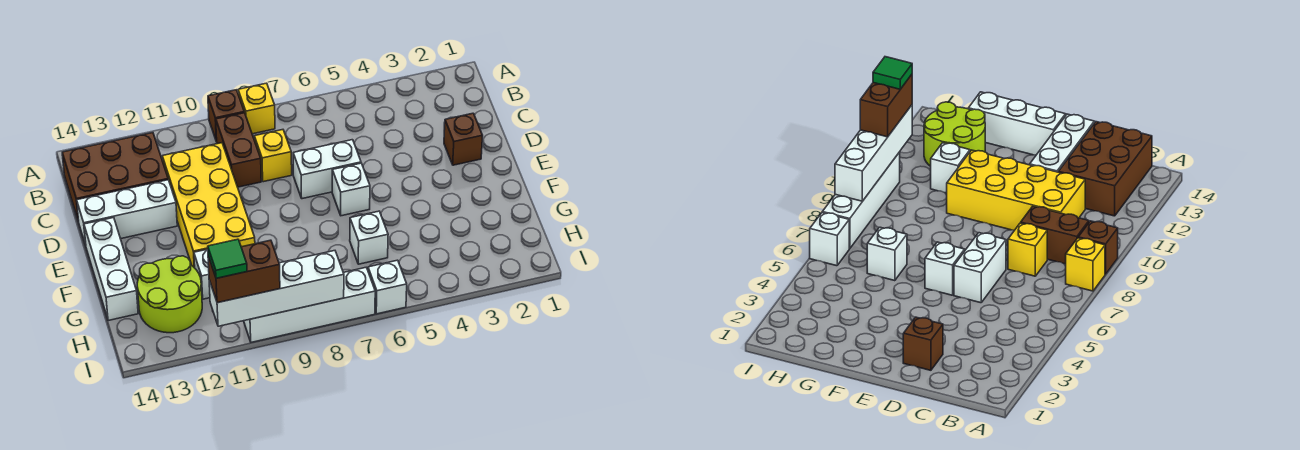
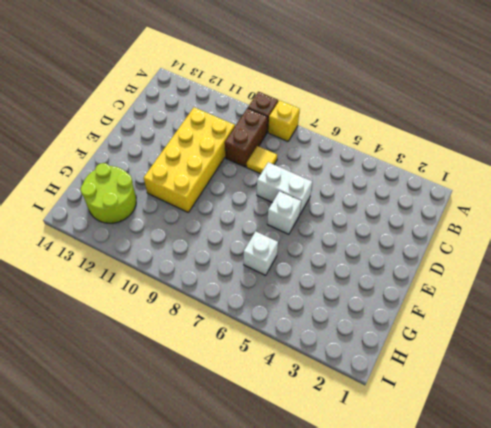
yellow 1x1 tile [247,146,277,174] -> yellow 1x1 brick [254,130,292,182]
none -> brown 2x3 brick [62,133,168,222]
none -> brown 1x1 brick [444,113,483,165]
none -> white 1x3 brick [77,180,177,245]

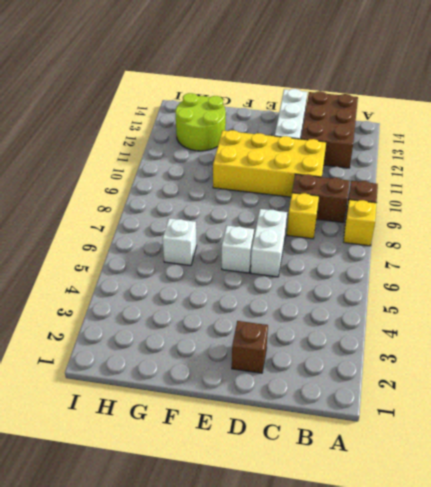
none -> white 1x3 brick [84,218,138,321]
none -> white 1x1 brick [194,249,210,299]
none -> white 1x1 brick [368,260,407,314]

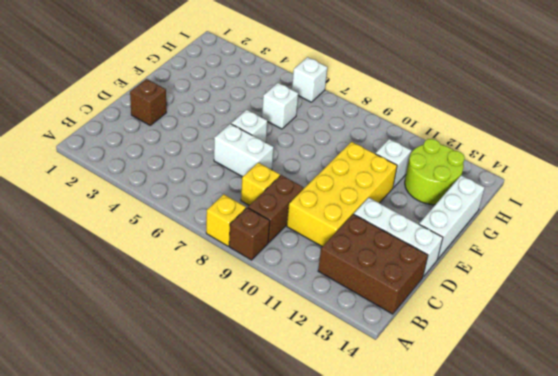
none -> white 1x4 brick [244,268,375,342]
none -> white 1x4 brick [209,251,344,326]
none -> brown 1x2 brick [208,240,280,303]

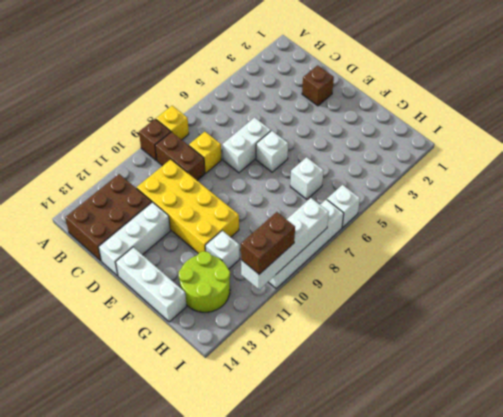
none -> green 1x1 tile [208,239,247,278]

